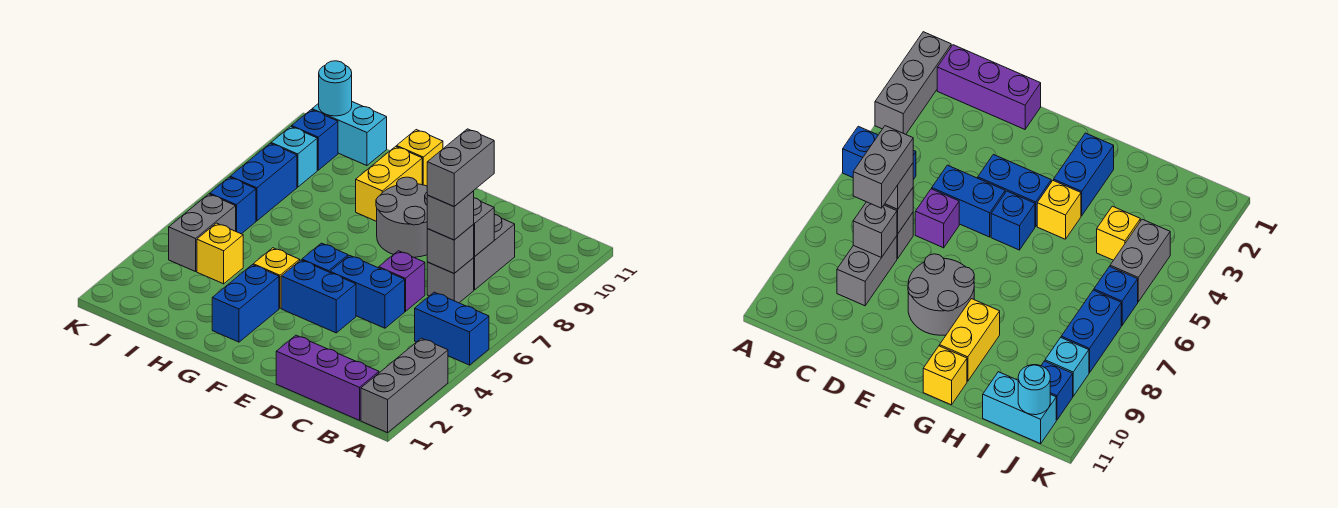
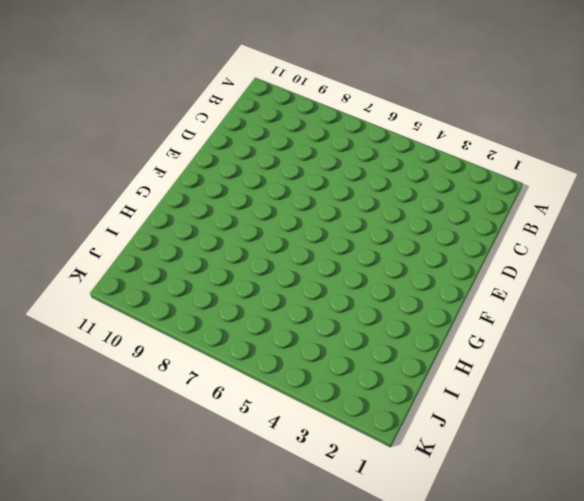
none -> grey 1x3 brick [361,338,448,433]
none -> blue 1x2 brick [415,292,489,365]
none -> purple 1x3 brick [276,335,379,420]

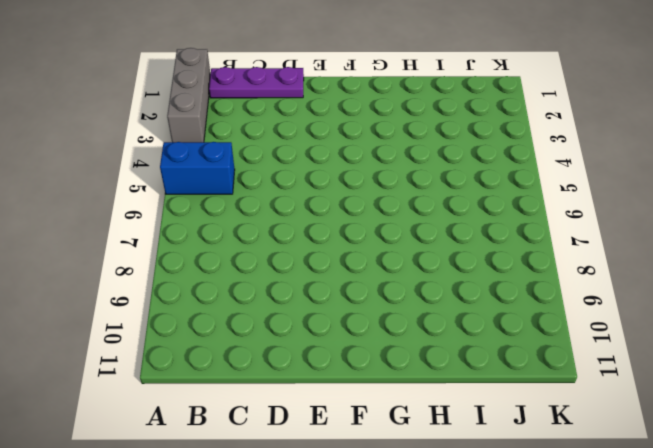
purple 1x3 plate [209,67,304,98] -> purple 1x3 brick [276,335,379,420]
none -> grey 1x1 brick [427,258,474,303]
none -> grey 1x2 brick [474,214,515,290]
none -> blue 1x2 brick [330,255,405,328]

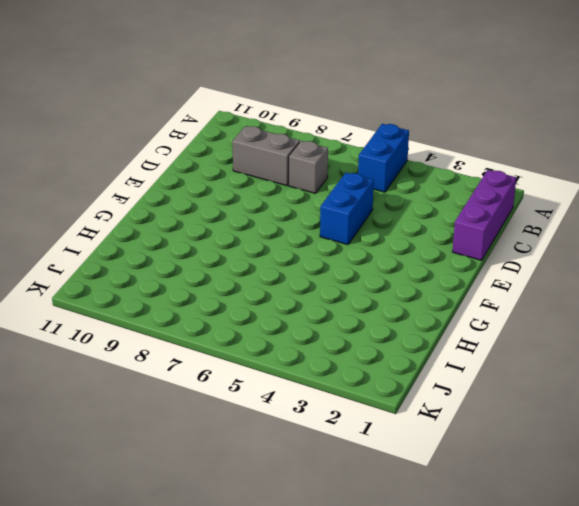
none -> grey 1x3 brick [361,338,448,433]
none -> purple 1x1 brick [379,251,425,311]
none -> blue 1x2 brick [281,260,356,333]

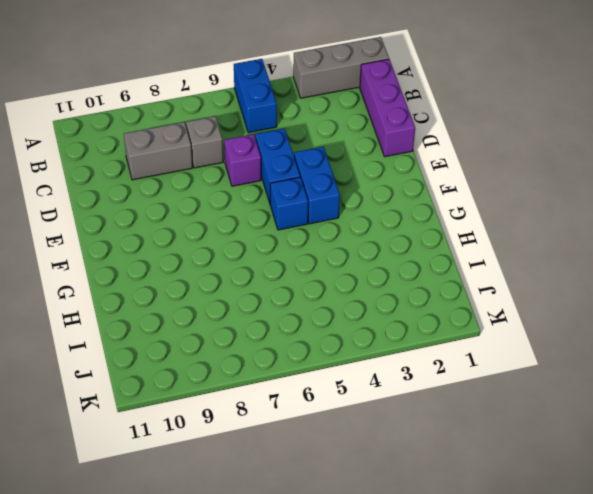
none -> grey 2x2 round brick [376,177,428,257]
none -> blue 1x2 brick [212,265,279,342]
none -> yellow 1x1 brick [253,248,300,308]

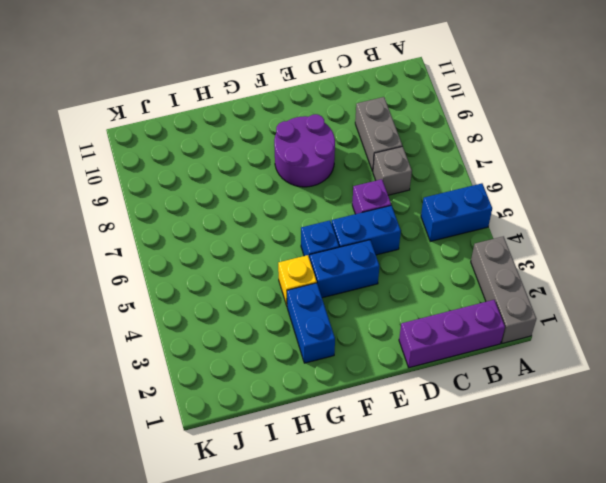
purple 2x2 round brick [274,114,335,187] -> grey 2x2 round brick [376,177,428,257]
none -> yellow 1x2 brick [356,146,422,221]
none -> yellow 1x1 brick [397,130,443,186]
none -> yellow 1x1 brick [197,223,243,284]

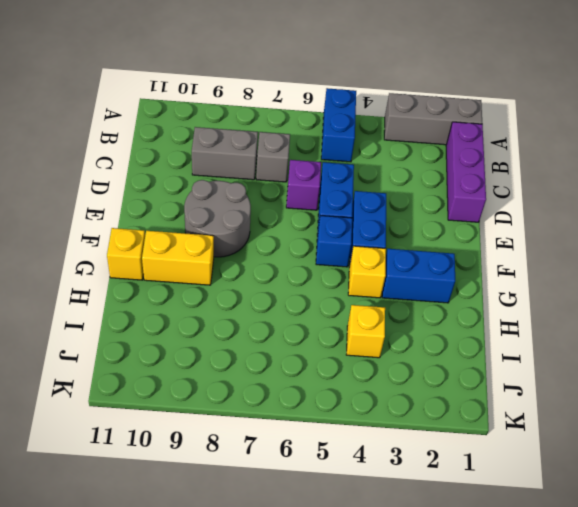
none -> cyan 1x2 brick [312,102,387,166]
none -> grey 1x2 brick [169,194,236,272]
none -> blue 1x1 brick [210,177,256,234]

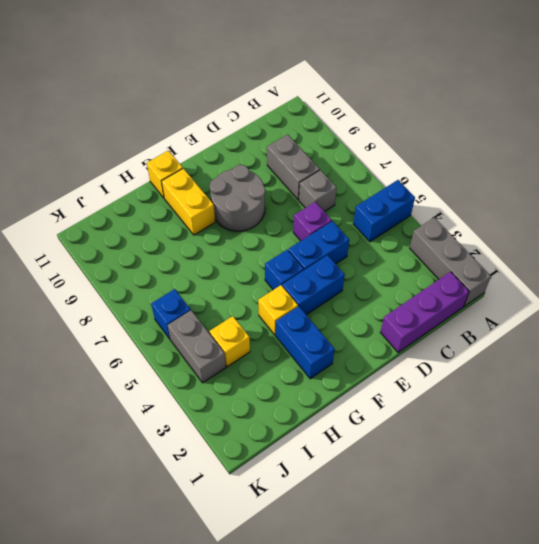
none -> cyan 1x2 brick [312,102,387,166]
none -> blue 1x2 brick [230,143,297,221]
none -> cyan 1x1 brick [271,126,317,187]

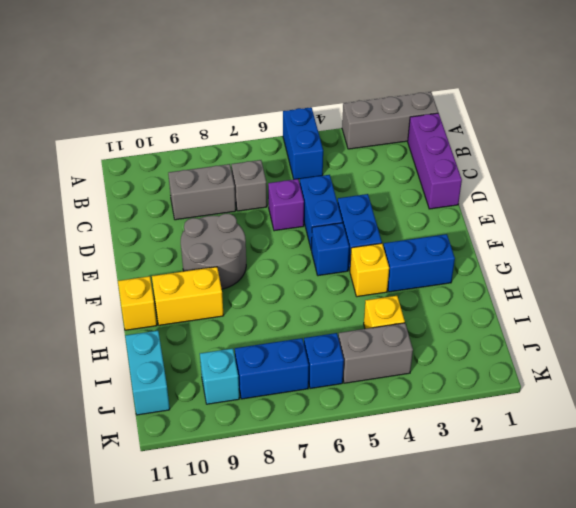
none -> blue 1x1 brick [292,110,338,170]
none -> grey 1x1 brick [427,225,474,273]
none -> grey 1x1 brick [473,198,494,257]

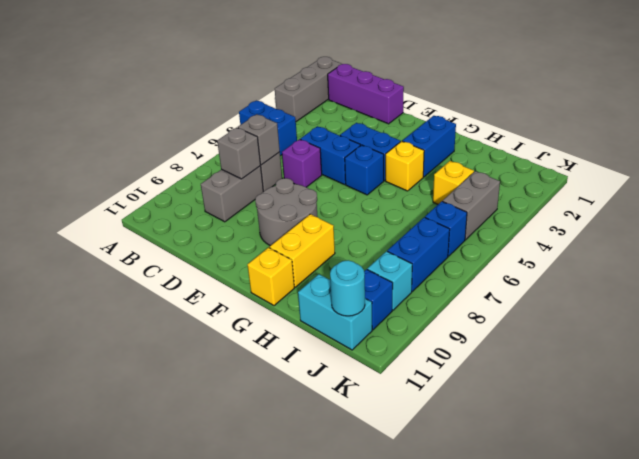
none -> grey 1x1 brick [427,191,474,240]
none -> grey 1x2 brick [427,129,494,206]

